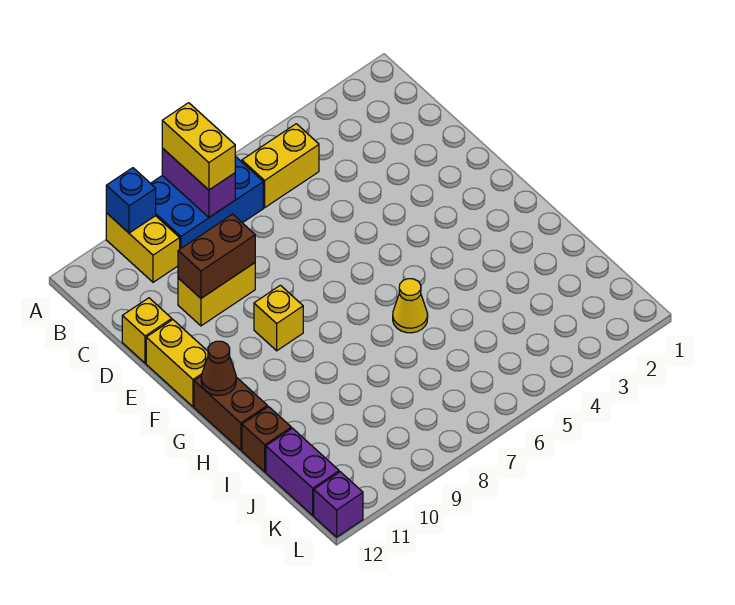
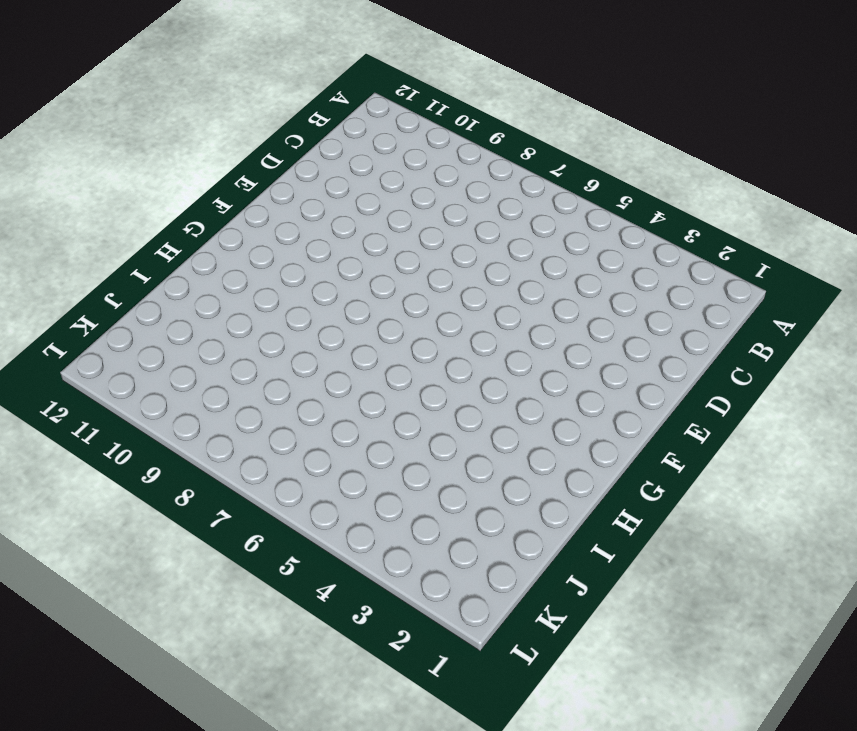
none -> blue 2x3 brick [151,156,263,249]
none -> yellow 1x2 brick [106,213,180,282]
none -> yellow 1x2 brick [242,124,319,208]

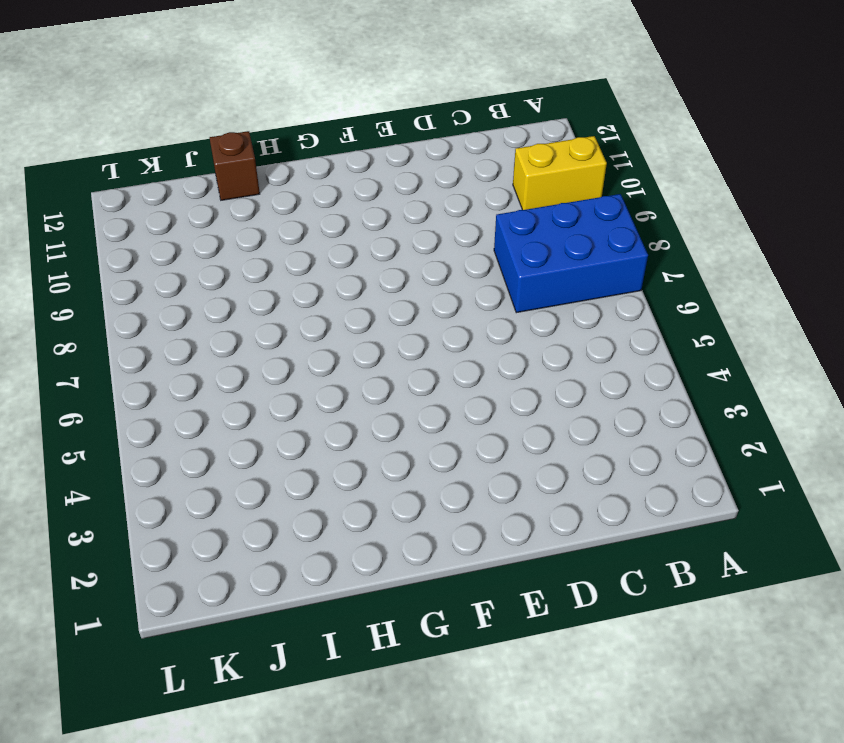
blue 2x3 brick [494,194,648,313] -> blue 2x3 brick turned to [151,156,263,249]
none -> yellow 1x2 brick [242,124,319,208]
none -> yellow 1x2 brick [178,263,255,326]
none -> yellow 1x1 brick [122,298,172,363]

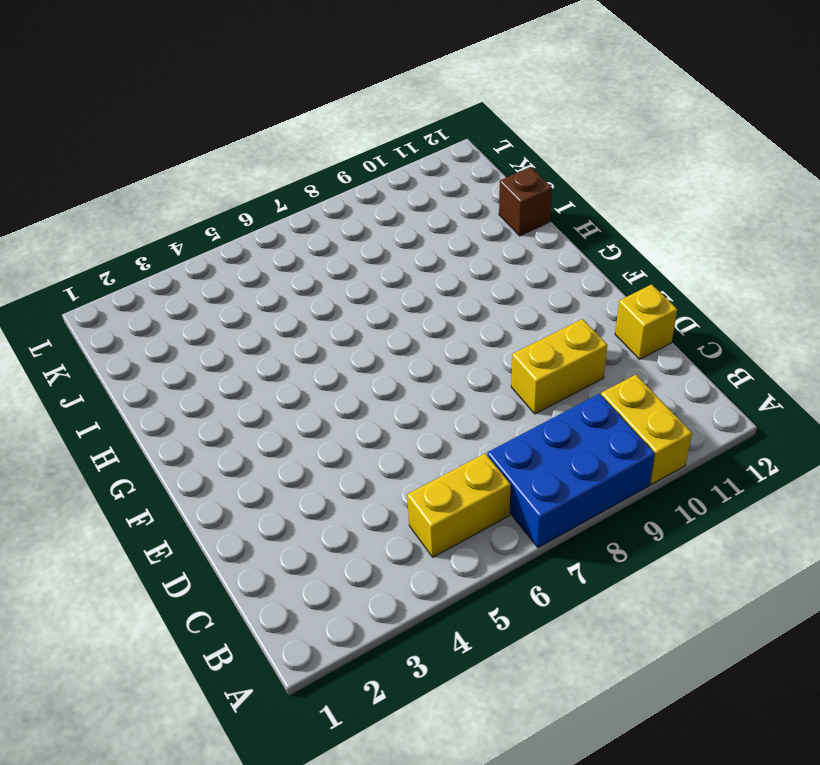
none -> yellow 1x2 brick [146,320,208,407]
none -> yellow 1x1 brick [254,285,303,351]
none -> brown 1x2 brick [194,376,267,450]

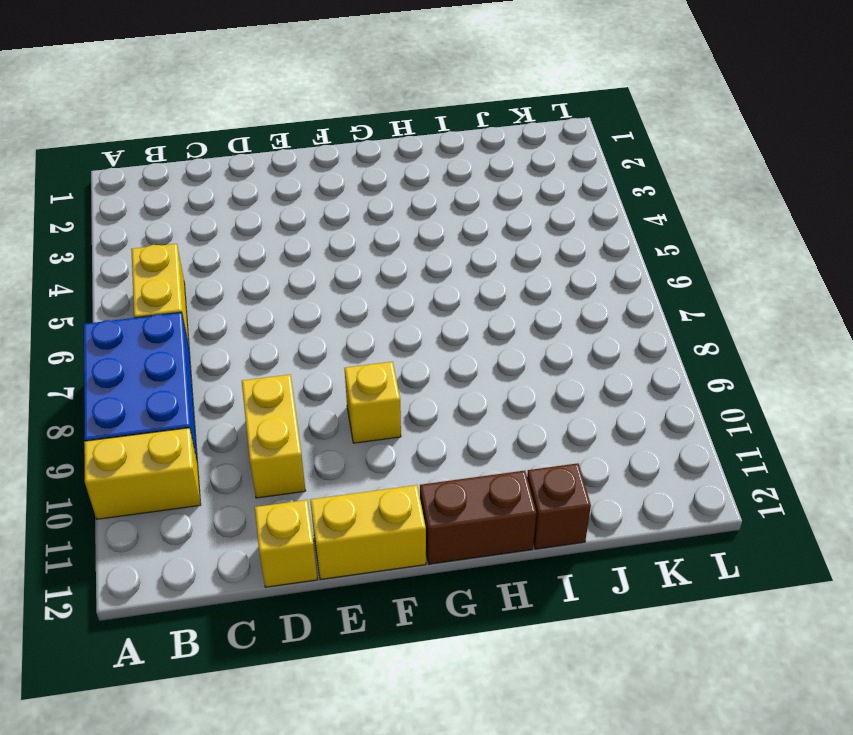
none -> yellow 1x1 cone [393,279,428,333]
none -> purple 1x2 brick [266,428,339,515]
none -> purple 1x1 brick [314,472,363,537]

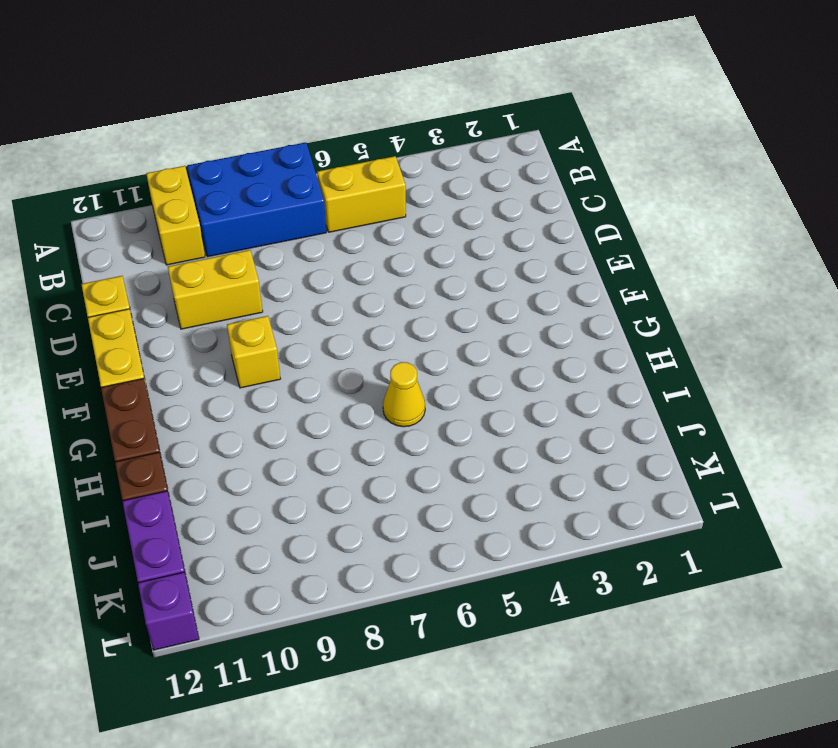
none -> purple 1x2 brick [162,148,235,217]
none -> blue 1x1 brick [106,168,156,233]
none -> brown 1x2 brick [178,214,255,298]

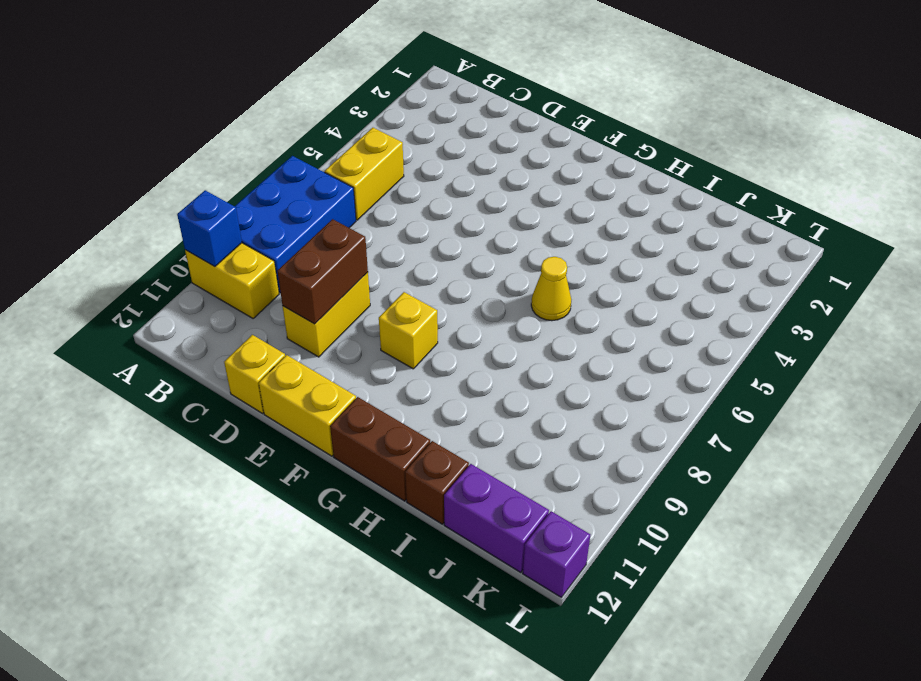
none -> purple 1x2 brick [162,148,235,217]
none -> brown 1x1 cone [201,341,236,395]
none -> yellow 1x2 brick [162,103,235,190]

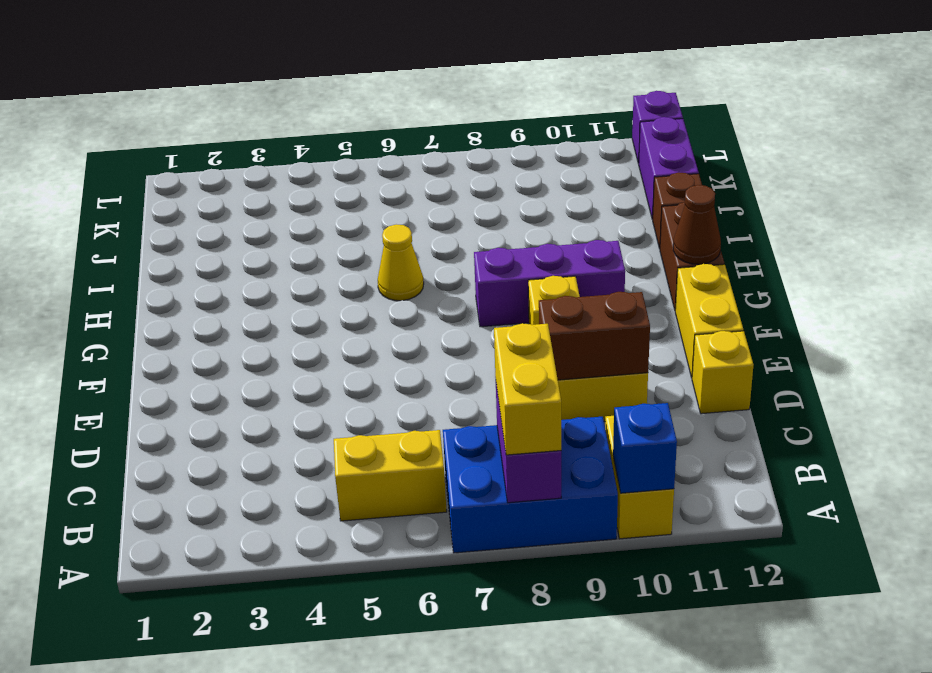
purple 1x3 brick [474,240,625,327] -> none

